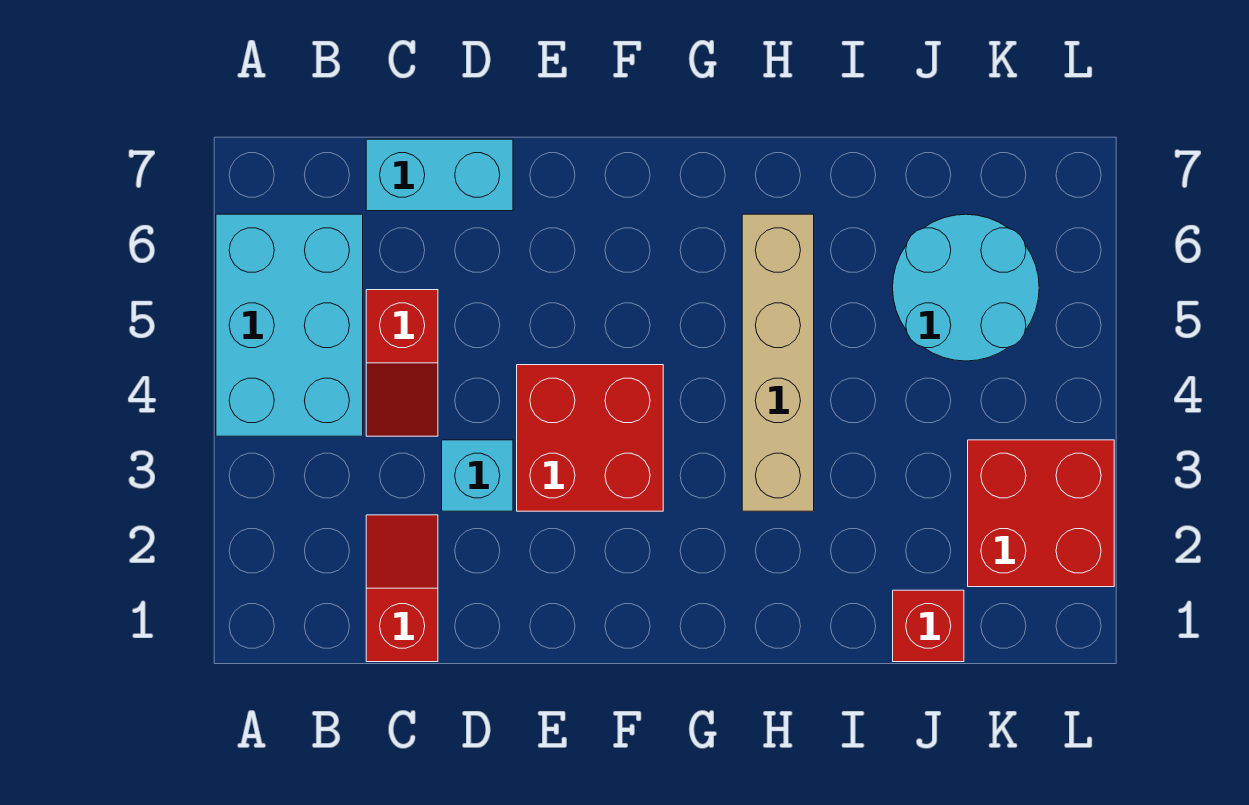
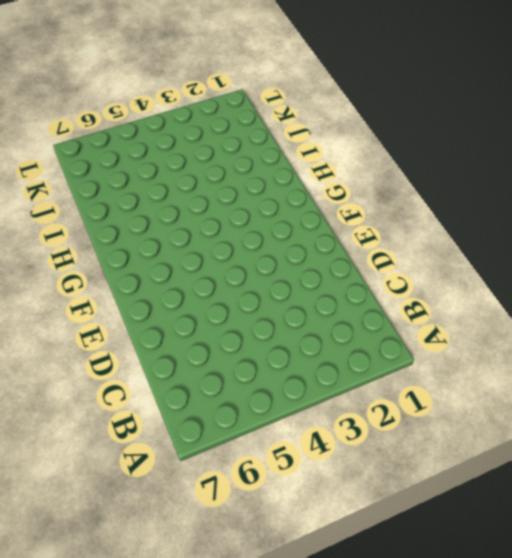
none -> cyan 2x3 brick [216,214,363,436]
none -> red 1x2 slope [366,515,438,662]

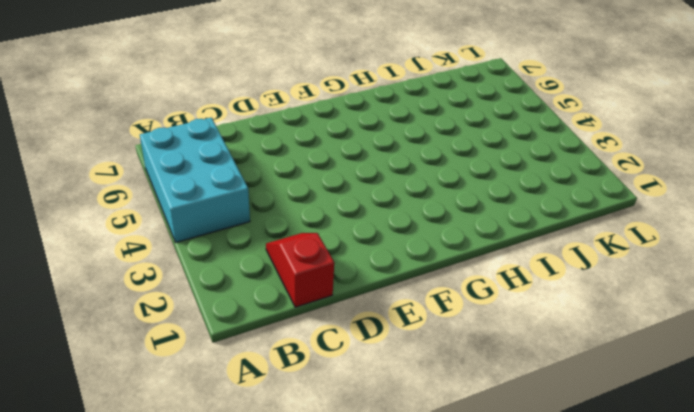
none -> red 1x2 slope [366,290,438,436]
none -> cyan 1x2 brick [366,139,513,211]

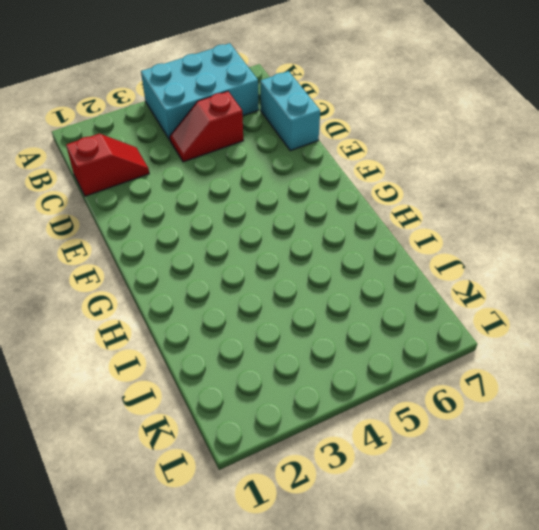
none -> cyan 1x1 brick [442,440,513,511]
none -> red 2x2 brick [517,365,663,511]

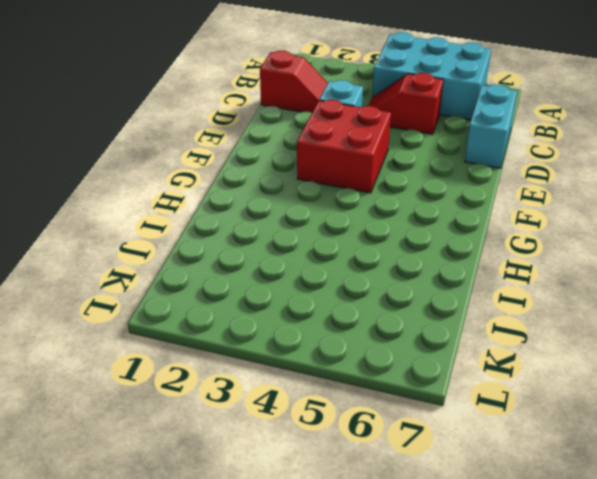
none -> tan 1x4 brick [742,214,814,511]
none -> red 1x1 brick [893,590,964,662]

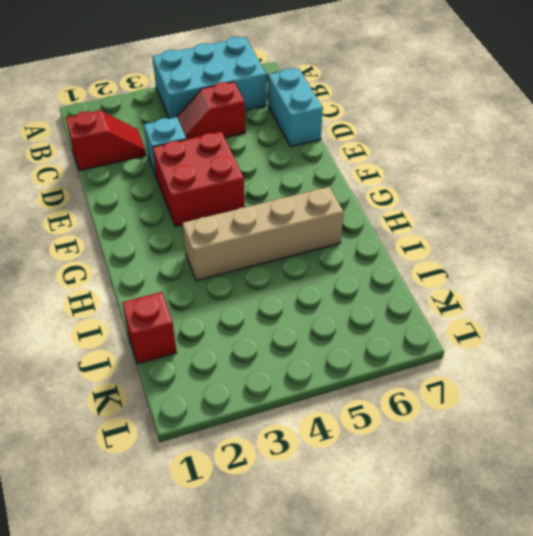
none -> cyan 2x2 round brick [893,214,1039,361]
none -> red 2x2 brick [968,440,1114,587]

